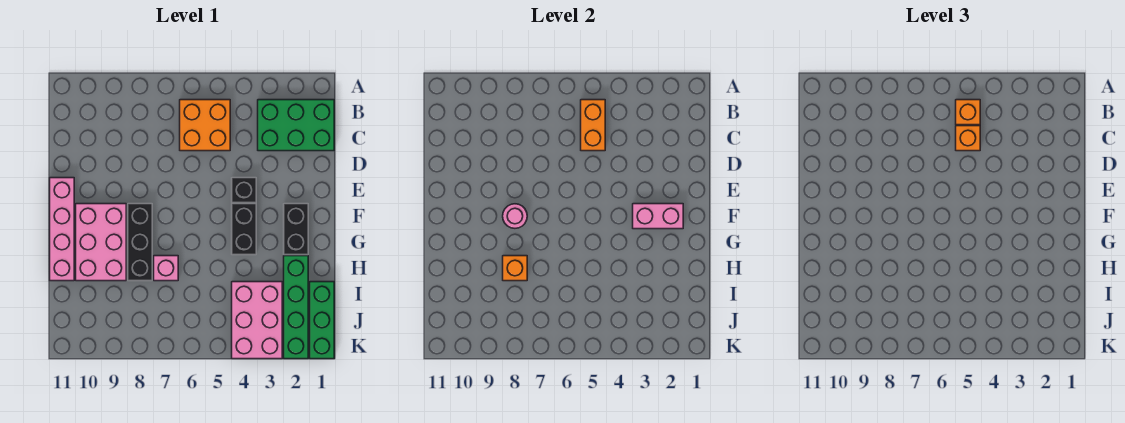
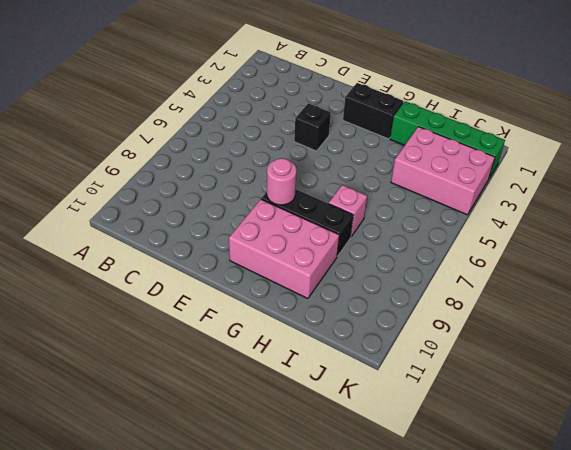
none -> green 2x3 brick [258,100,334,151]
none -> orange 2x2 brick [180,100,230,151]
none -> pink 1x4 brick [50,178,74,281]

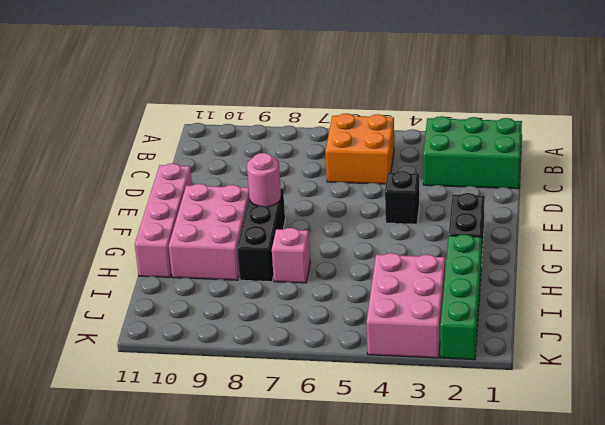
none -> black 1x2 brick [232,204,256,255]
none -> green 1x3 brick [310,282,334,359]
none -> orange 1x2 brick [581,100,605,151]

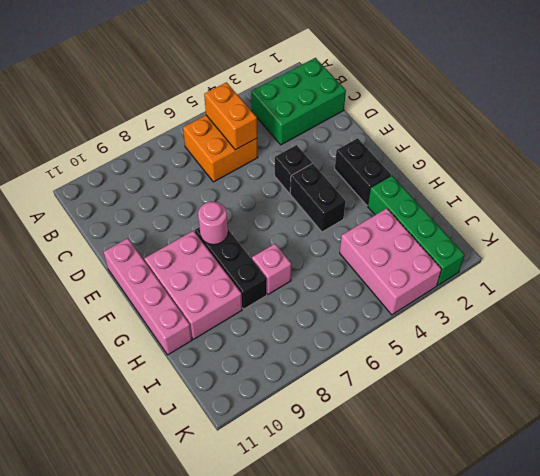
none -> green 1x3 brick [310,282,334,359]
none -> pink 1x2 brick [633,204,683,229]
none -> orange 1x1 brick [503,256,527,281]

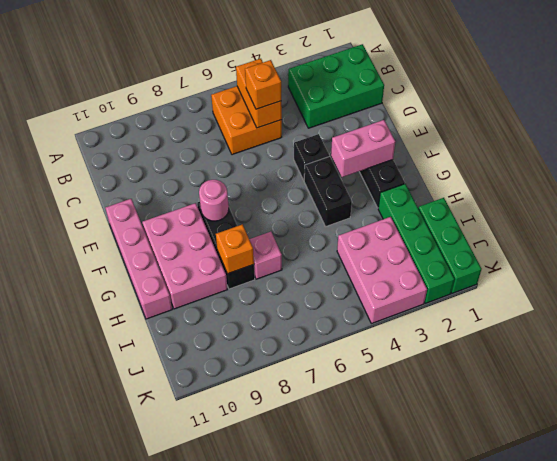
none -> orange 1x1 brick [956,100,980,125]

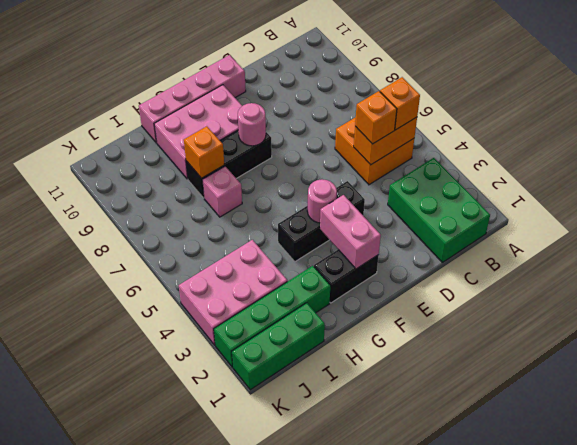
pink 1x1 round brick [307,179,337,223] -> none

